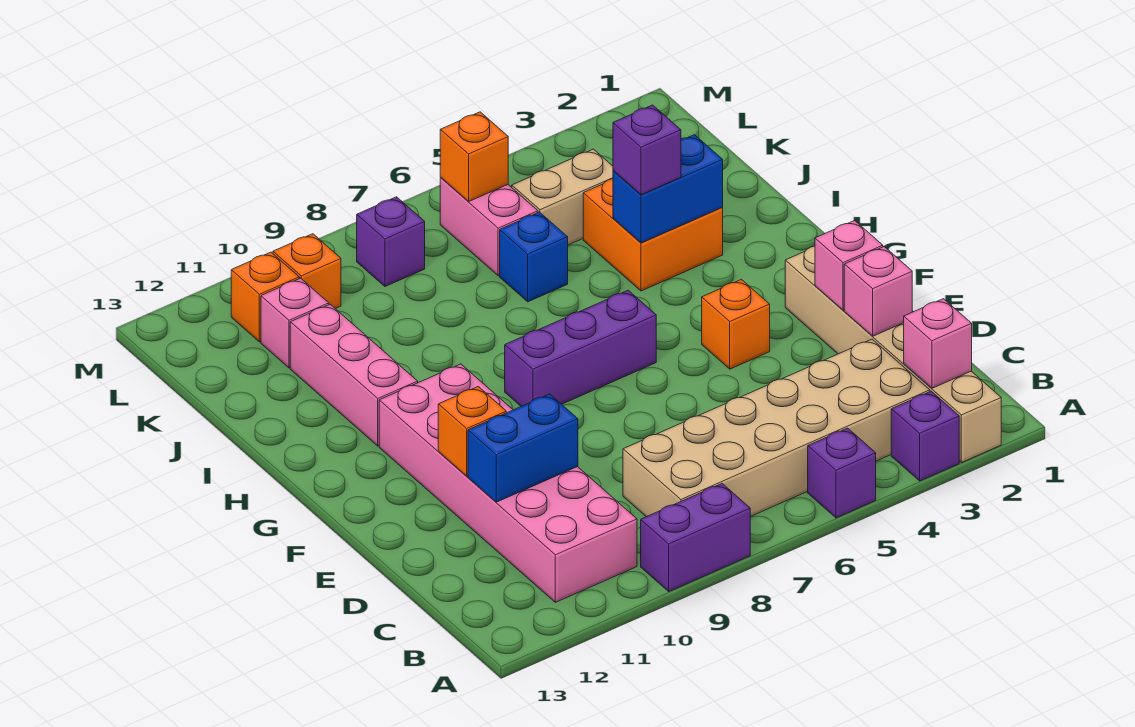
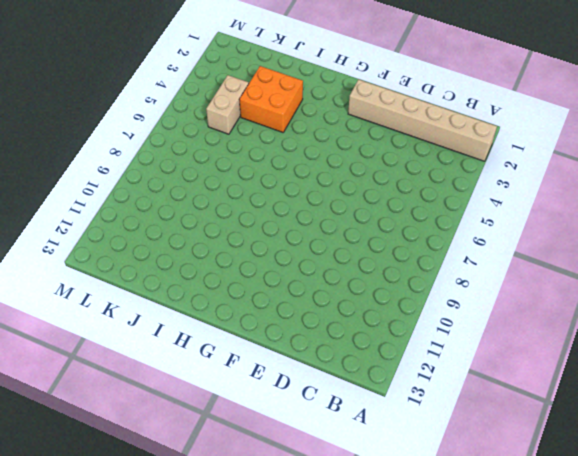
none -> purple 1x1 brick [891,391,959,481]
none -> purple 1x1 brick [808,428,876,518]
none -> purple 1x2 brick [641,484,750,591]

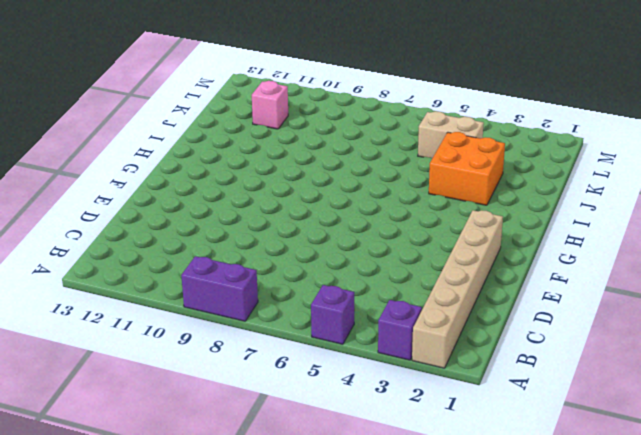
none -> tan 2x6 brick [623,339,930,517]
none -> pink 2x6 brick [379,364,637,602]
none -> orange 1x1 brick [702,279,770,369]

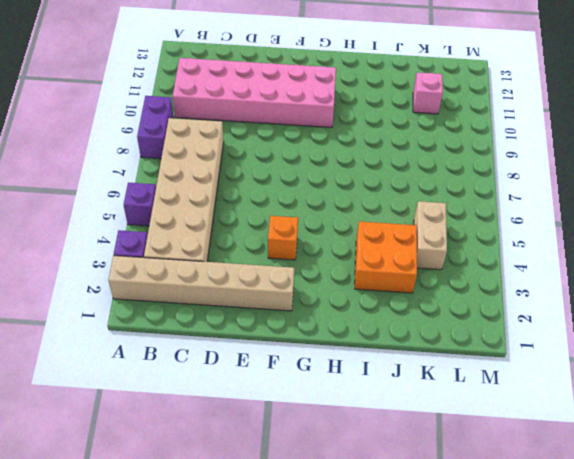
none -> purple 1x3 brick [505,290,656,406]
none -> pink 1x3 brick [290,304,418,446]
none -> blue 1x1 brick [500,212,568,302]

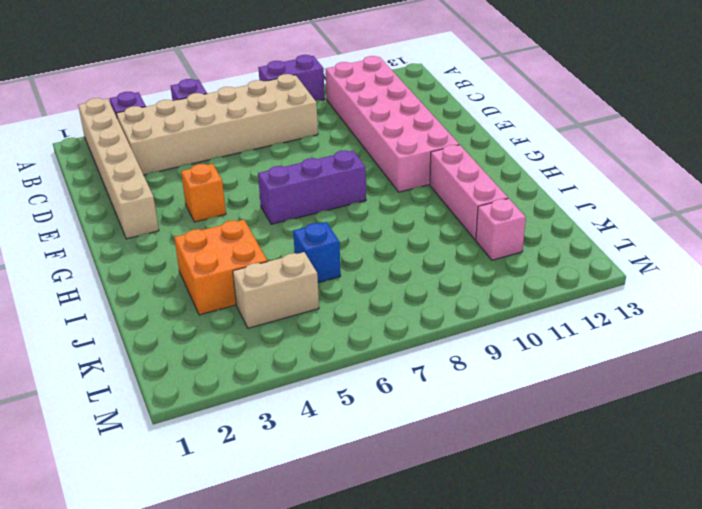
none -> pink 1x2 brick [440,178,538,276]
none -> purple 1x1 brick [357,197,425,286]
none -> orange 1x1 brick [273,234,341,309]

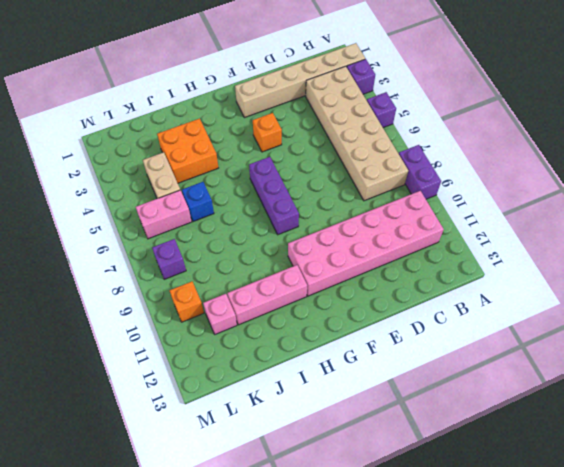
none -> orange 1x1 brick [231,252,299,342]
none -> pink 1x1 brick [904,299,972,388]
none -> pink 1x1 brick [844,247,912,336]

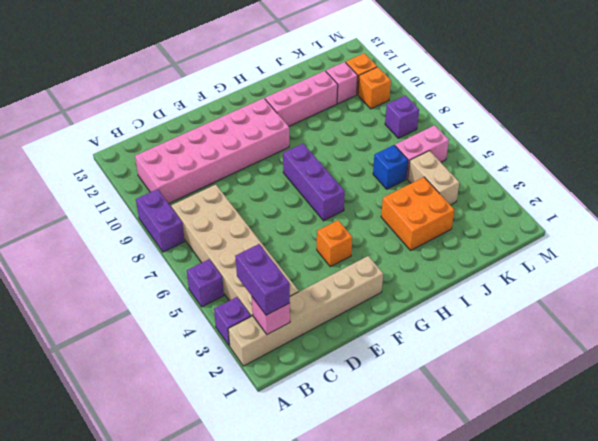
purple 1x2 brick [235,244,290,315] -> none
none -> pink 1x1 brick [844,247,912,336]
none -> blue 1x2 brick [468,394,578,502]
none -> pink 1x1 brick [815,221,883,310]

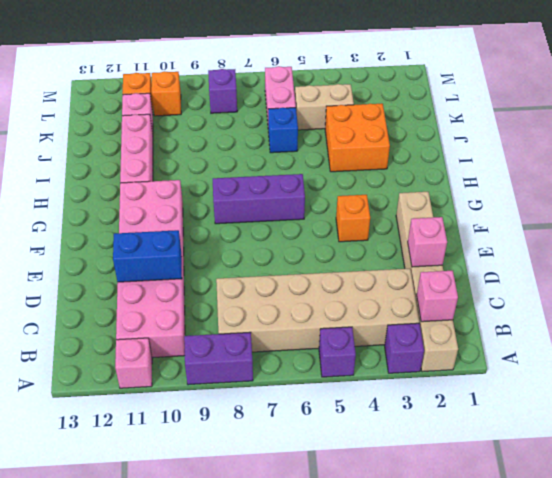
pink 1x1 brick [115,338,152,388] -> pink 1x1 brick moved to [815,221,883,310]
none -> orange 1x1 brick [438,387,506,476]
none -> blue 1x2 brick [613,135,723,243]
none -> orange 1x1 brick [440,112,508,201]

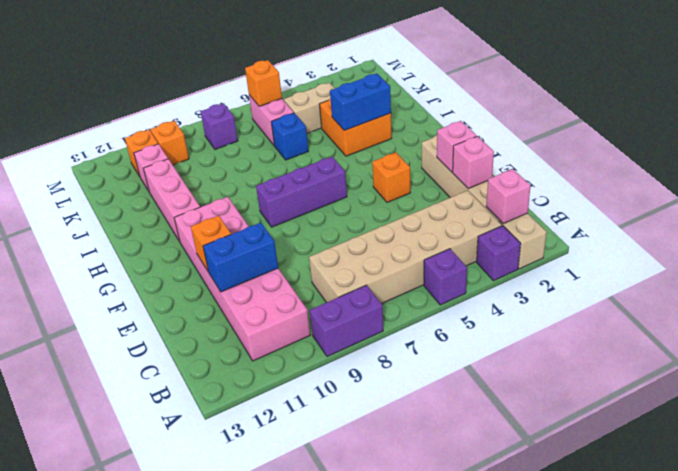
none -> purple 1x1 brick [613,105,681,195]

